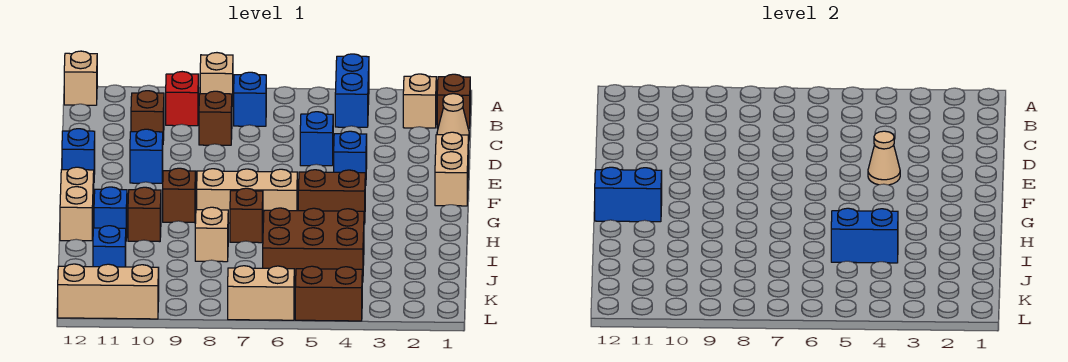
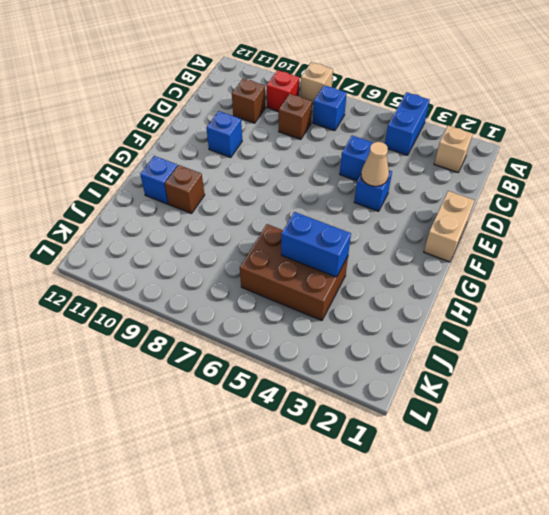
none -> tan 1x1 brick [64,51,97,105]
none -> brown 1x1 brick [437,74,470,128]
none -> tan 1x1 cone [437,94,469,141]
none -> blue 1x1 brick [62,129,95,174]

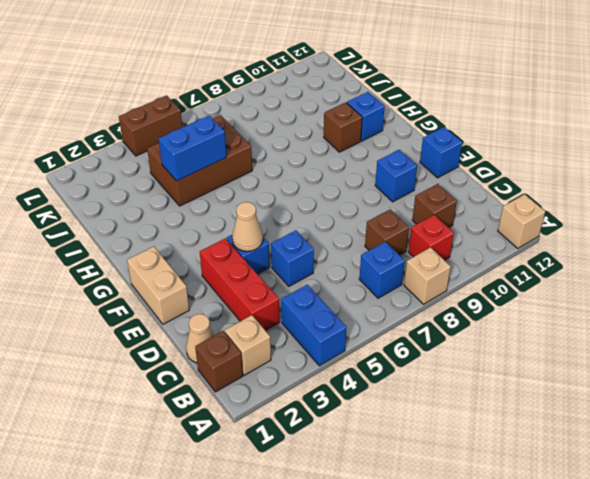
red 1x3 brick [200,238,280,331] -> none
none -> brown 1x2 brick [298,170,365,224]
none -> tan 1x3 brick [197,169,297,223]
none -> brown 1x1 brick [163,168,196,223]
none -> tan 1x2 brick [60,167,94,241]

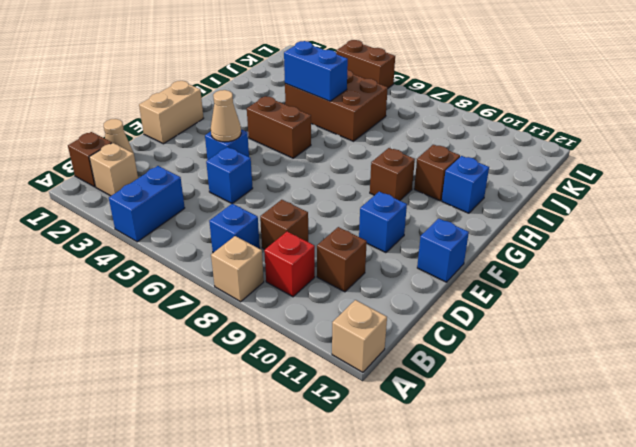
none -> tan 1x3 brick [197,169,297,223]
none -> tan 1x2 brick [60,167,94,241]
none -> brown 1x1 brick [230,188,263,243]
none -> tan 1x1 brick [195,207,228,262]

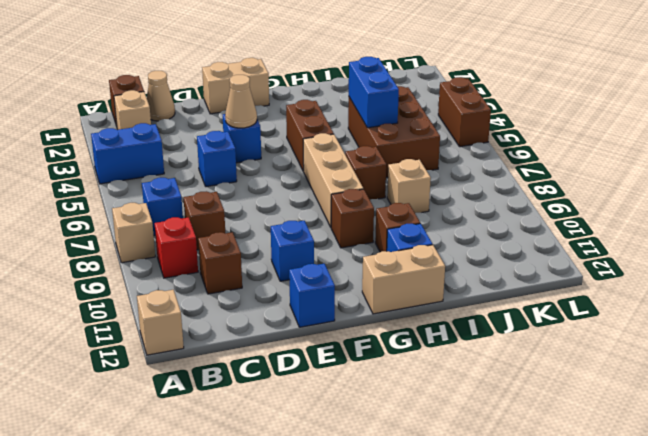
none -> blue 1x1 brick [93,226,126,267]
none -> tan 1x2 brick [228,266,294,320]
none -> tan 1x3 brick [58,264,159,319]
none -> blue 1x2 brick [595,167,662,222]

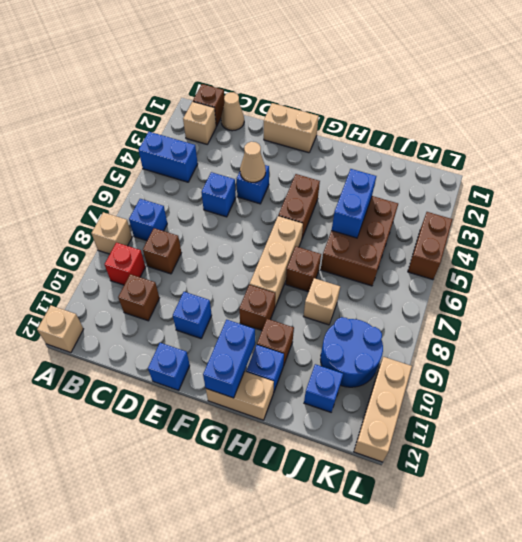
blue 2x2 round brick [321,317,383,387] -> none
none -> tan 1x2 brick [228,266,294,320]

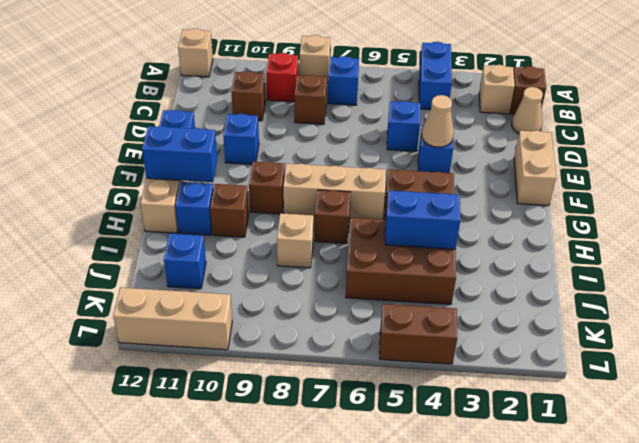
none -> tan 1x2 brick [228,266,294,320]

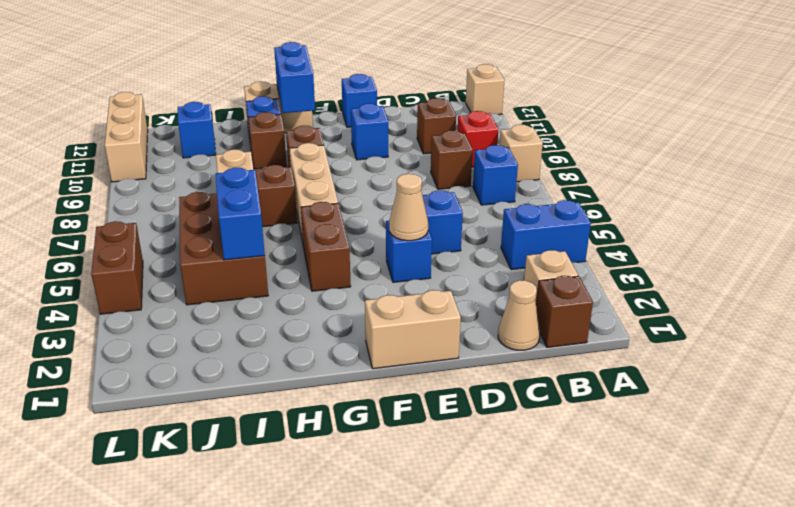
none -> tan 1x2 brick [228,266,294,320]

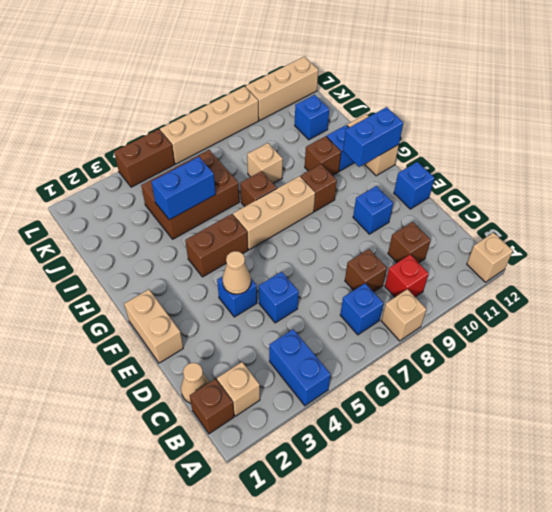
tan 1x4 brick [160,86,259,164] -> tan 1x2 brick [228,266,294,320]

